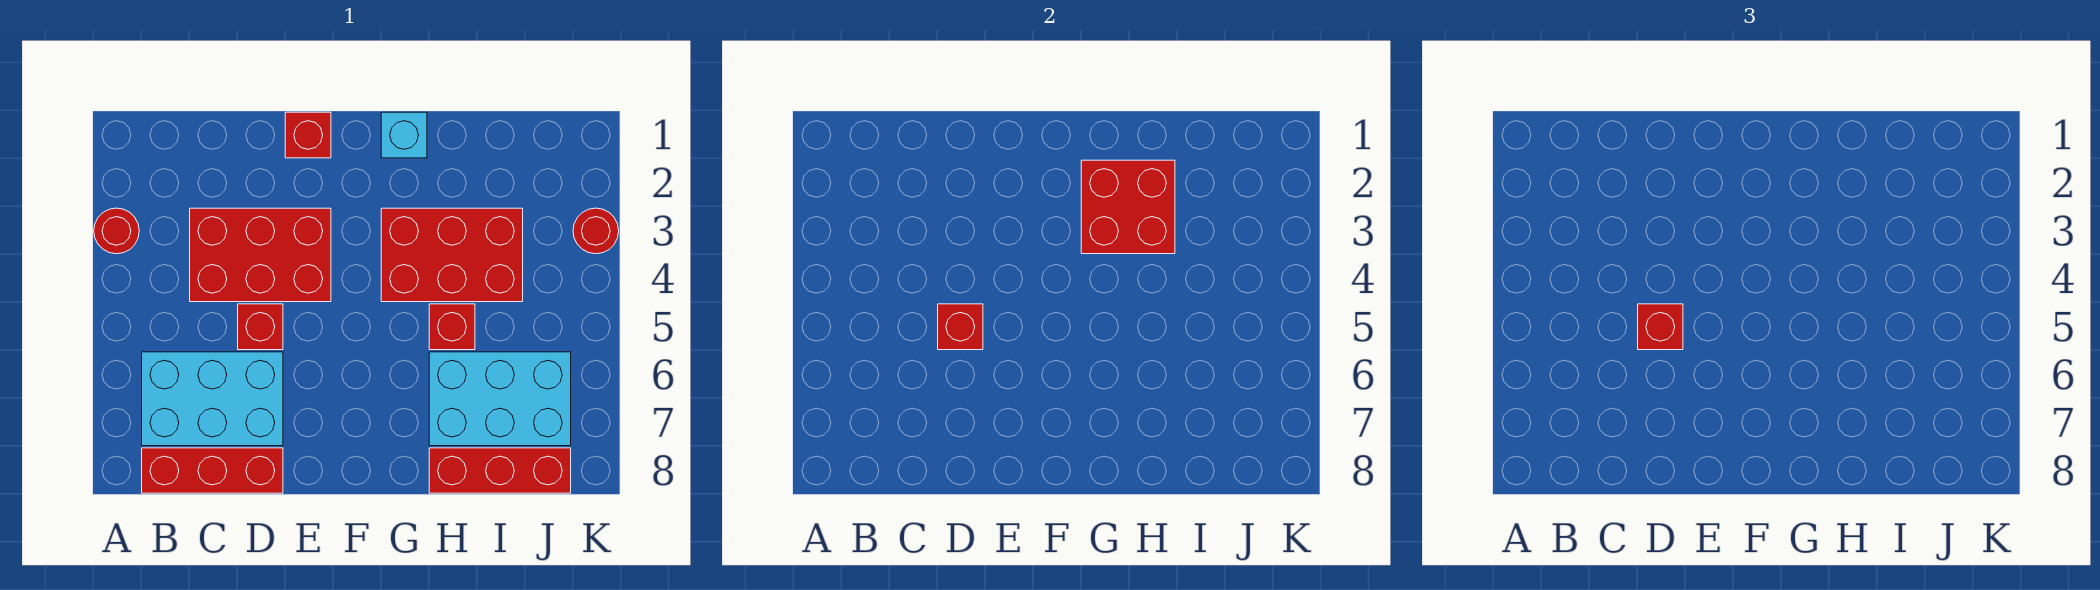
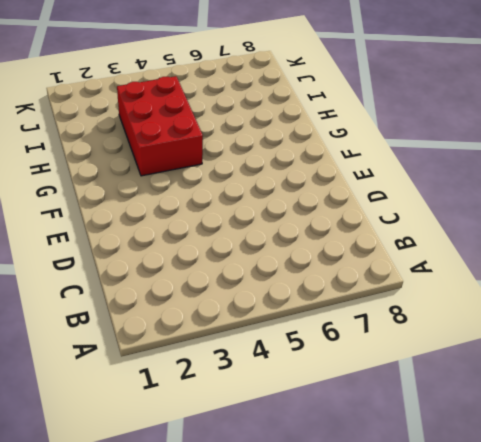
none -> red 1x1 round brick [94,208,139,254]
none -> cyan 2x3 brick [142,352,283,446]
none -> red 1x3 brick [142,448,283,493]

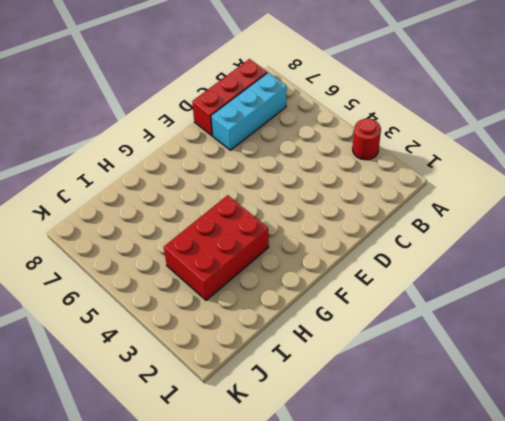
cyan 1x3 brick [211,73,287,150] -> cyan 2x3 brick [142,352,283,446]
none -> red 2x3 brick [190,208,331,302]
none -> red 1x1 brick [238,304,283,350]
none -> red 1x1 brick [285,112,331,158]

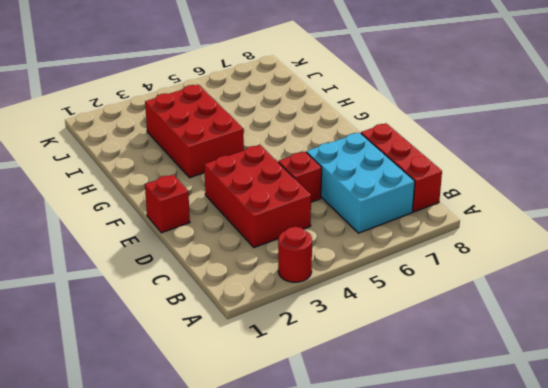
none -> cyan 1x1 brick [381,112,427,158]
none -> red 1x1 brick [429,304,475,350]
none -> cyan 2x3 brick [429,352,571,446]

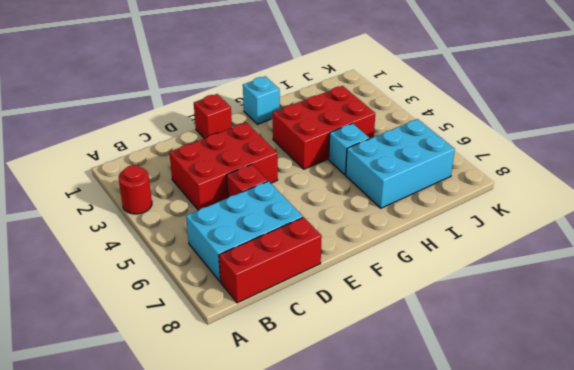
cyan 1x1 brick [329,123,369,175] -> red 1x1 brick [429,304,475,350]
none -> red 1x3 brick [429,448,571,493]
none -> red 1x1 round brick [573,208,619,254]
none -> red 1x1 brick [938,304,983,350]

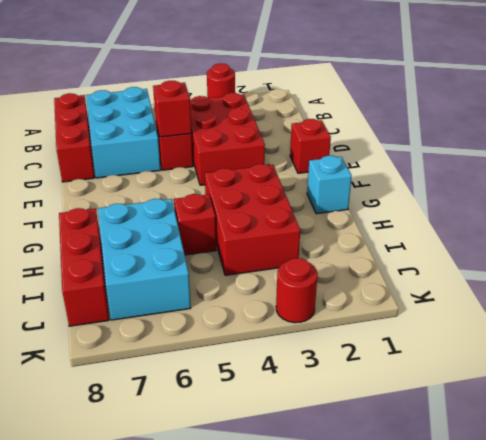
none -> red 2x2 brick [1081,160,1175,254]
none -> red 1x1 brick [1638,304,1683,350]

